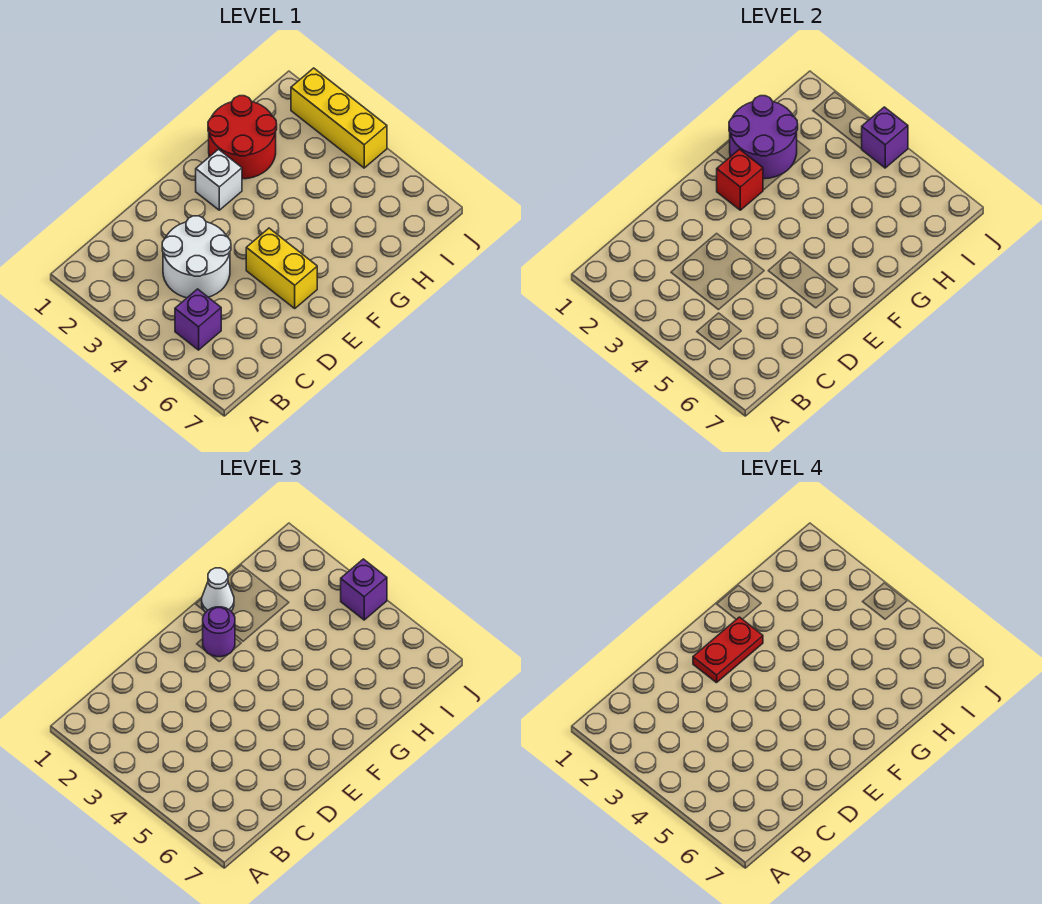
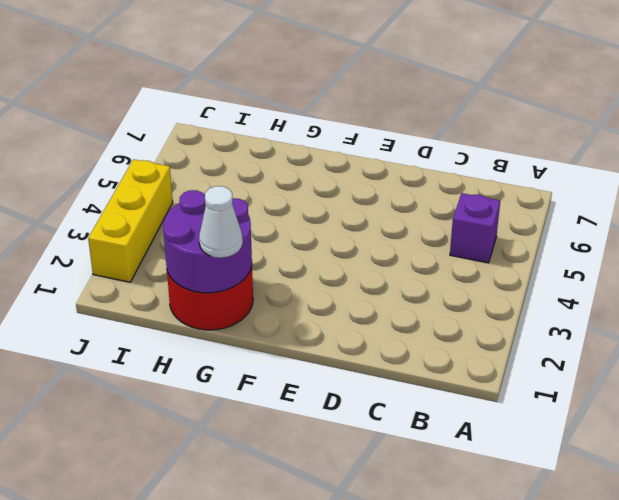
none -> white 2x2 round brick [162,216,231,298]
none -> yellow 1x2 brick [246,228,317,308]
none -> white 1x1 brick [196,149,242,210]

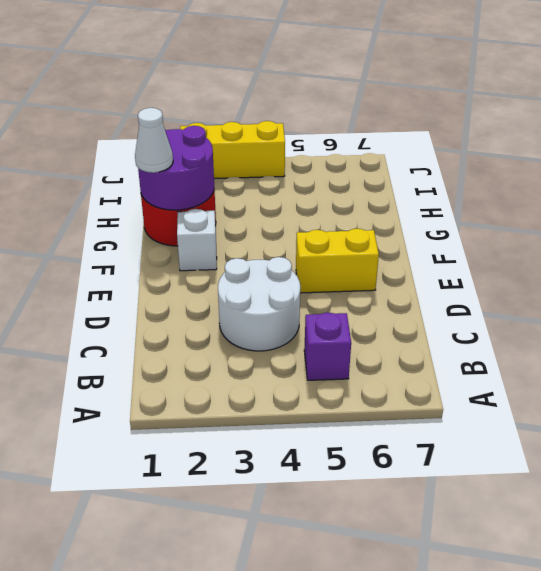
none -> red 1x1 brick [717,149,763,210]
none -> purple 1x1 brick [862,107,908,168]
none -> purple 1x1 round brick [203,607,235,657]

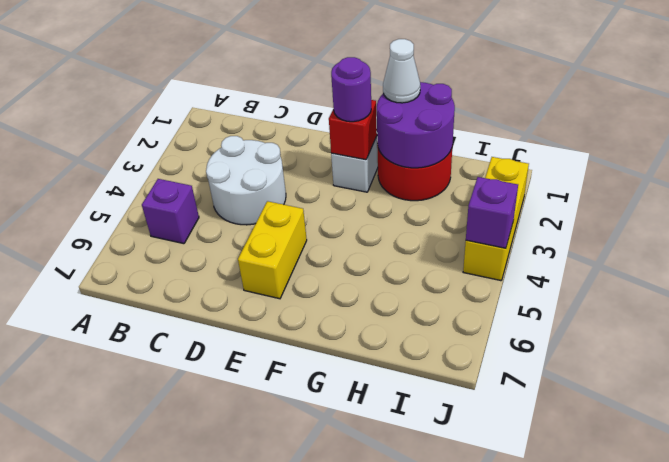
none -> purple 1x1 brick [341,559,387,620]
none -> red 1x2 plate [693,617,763,683]

